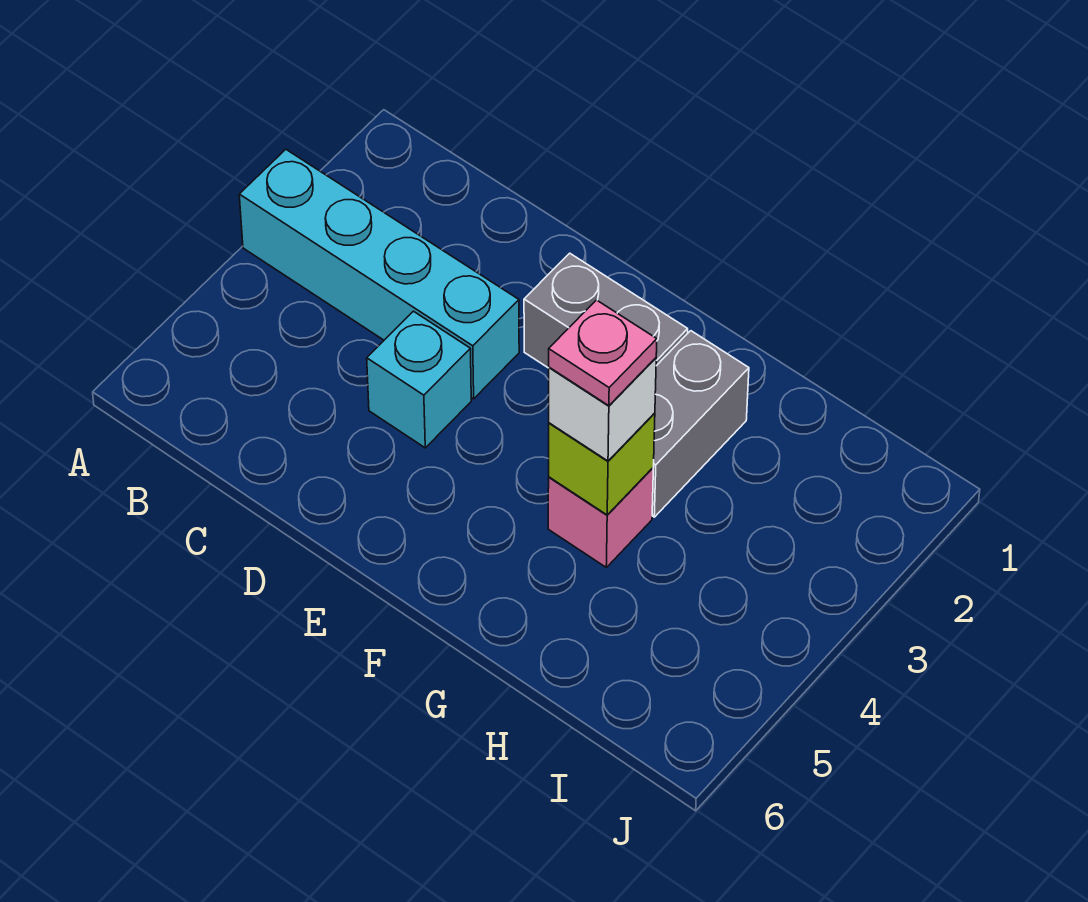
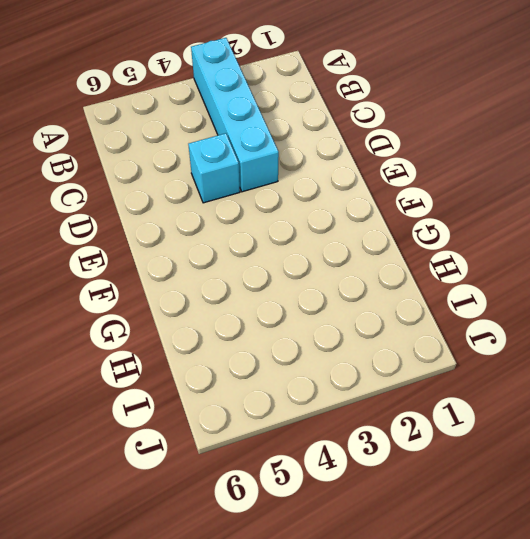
none -> grey 1x2 brick [524,253,688,368]
none -> grey 1x2 brick [652,331,749,517]

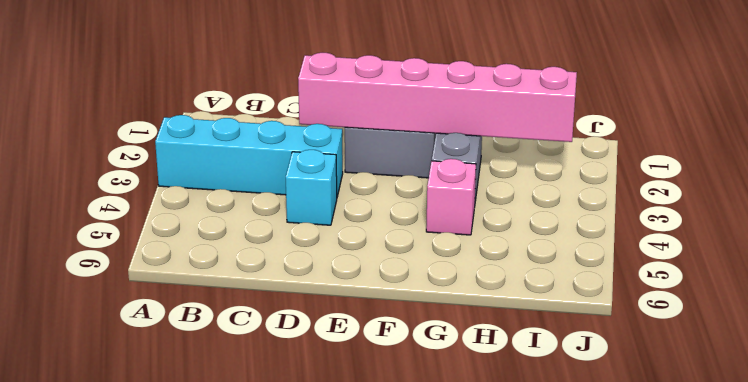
pink 1x6 brick [298,53,577,142] -> none
none -> lime 1x1 brick [549,413,655,515]
none -> white 1x1 brick [549,358,656,461]

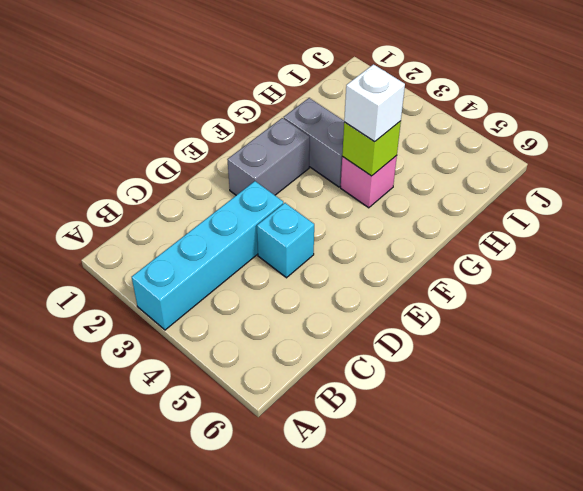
none -> pink 1x1 plate [549,300,657,406]

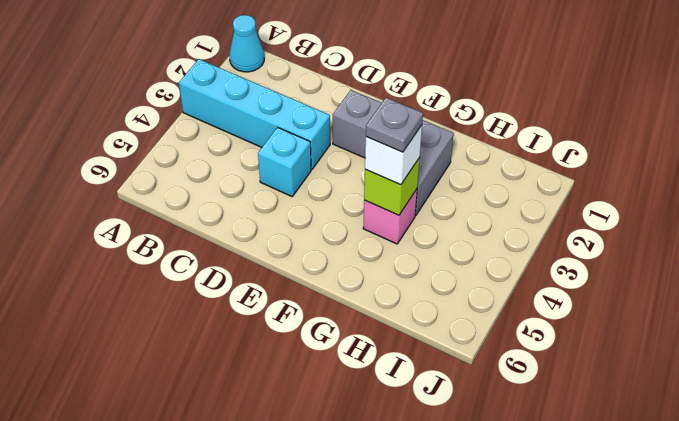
cyan 1x1 cone [229,15,264,72] -> none
grey 1x1 plate [366,98,423,152] -> pink 1x1 plate [549,300,657,406]

